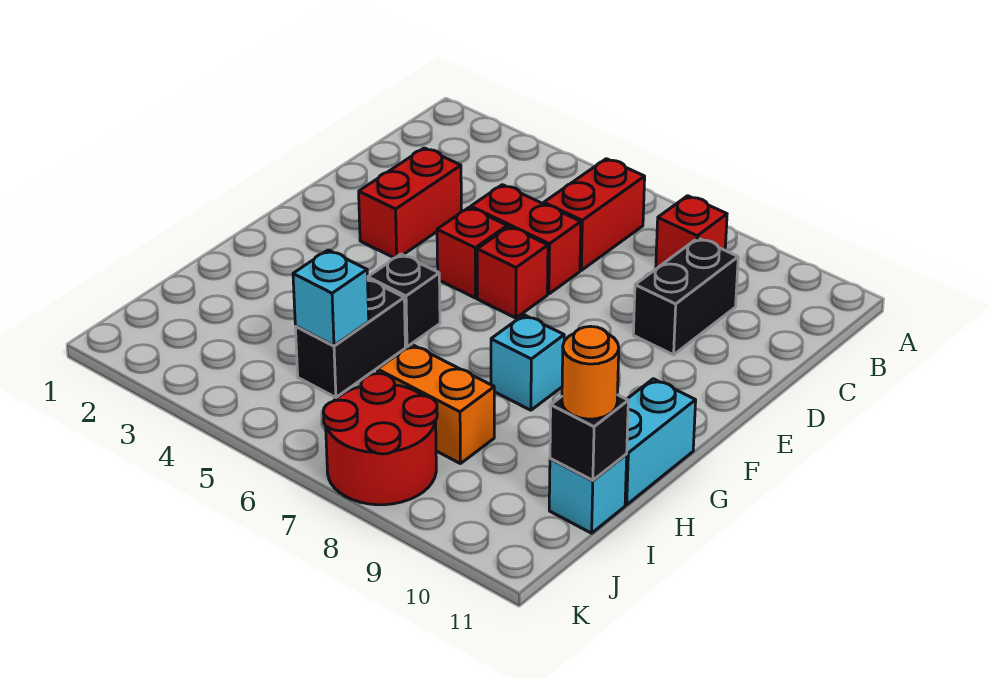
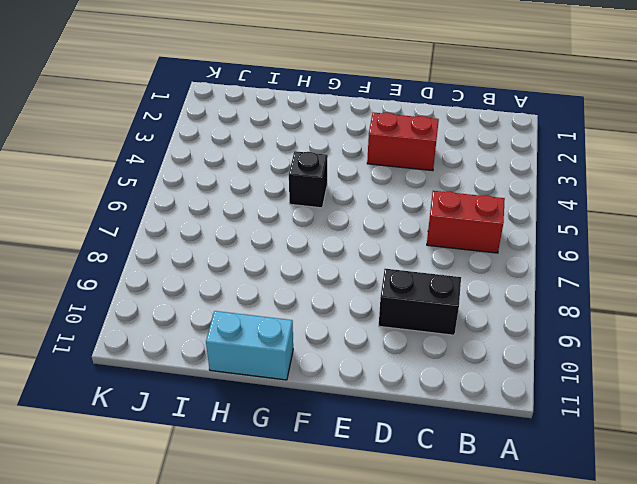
none -> red 1x1 brick [656,196,727,268]
none -> red 1x2 brick [471,185,581,294]
none -> red 1x1 brick [437,207,507,298]

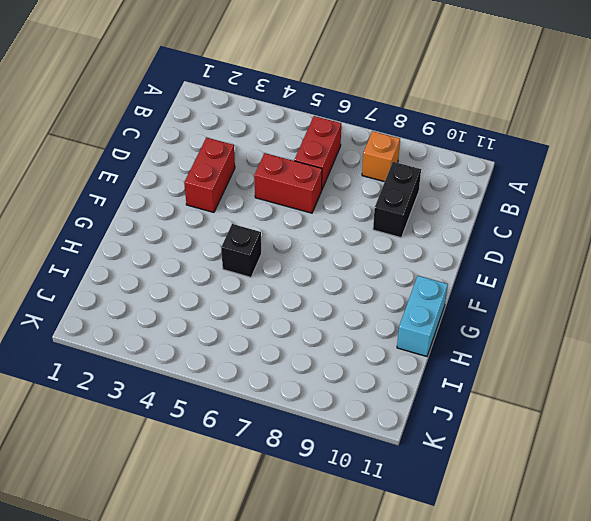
orange 1x1 brick [362,131,400,182] -> red 1x1 brick [656,196,727,268]
none -> red 1x1 brick [437,207,507,298]
none -> red 1x1 brick [477,227,548,318]
none -> cyan 1x1 brick [491,315,564,410]

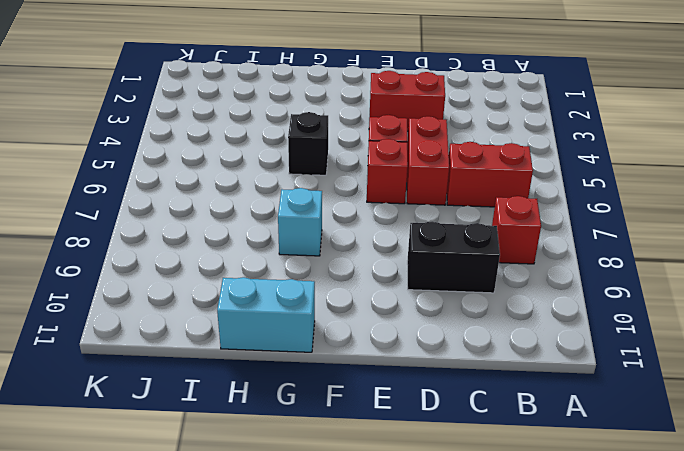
none -> black 1x2 brick [295,279,405,397]
none -> orange 1x2 brick [377,345,494,464]
none -> cyan 1x1 brick [549,454,627,533]

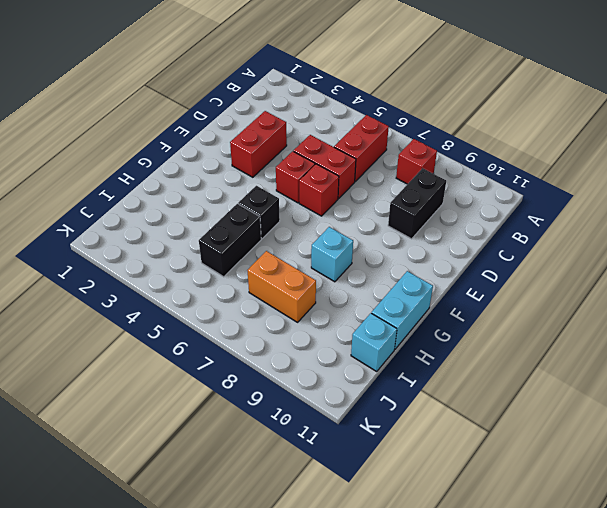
none -> red 2x2 round brick [323,374,437,505]
none -> cyan 1x1 brick [293,250,369,346]
none -> black 1x1 brick [550,395,628,480]

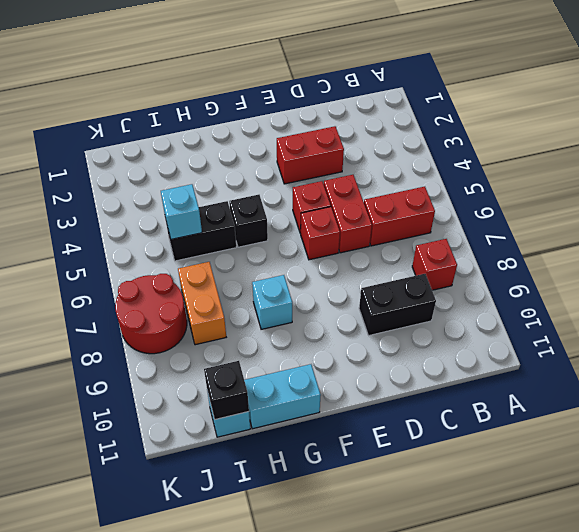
none -> orange 1x1 round brick [562,326,619,419]

